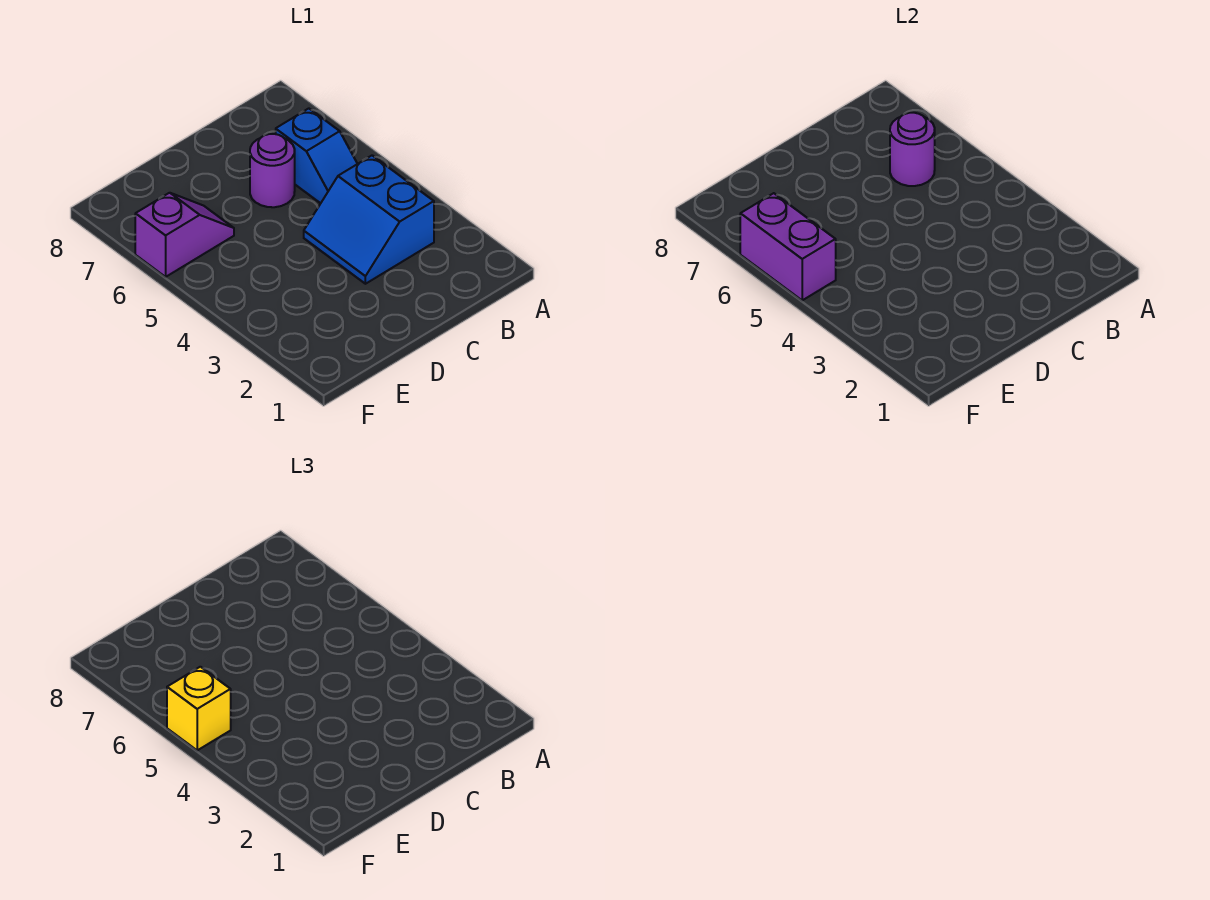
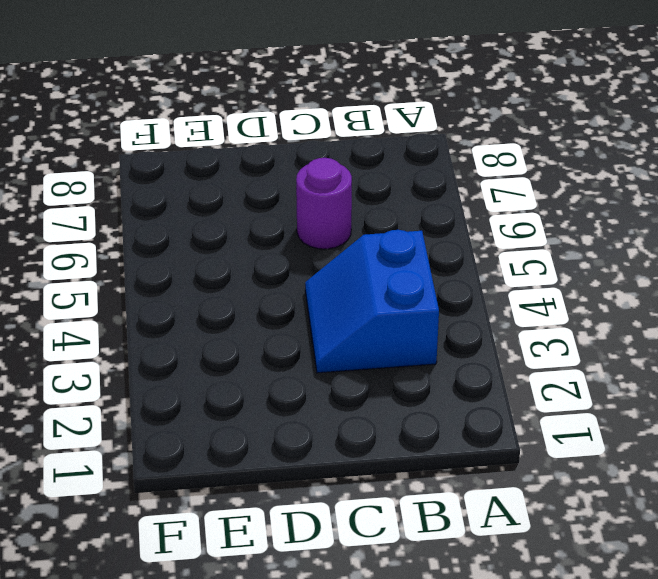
none -> blue 1x2 slope [276,108,357,203]
none -> purple 1x2 slope [135,193,234,277]

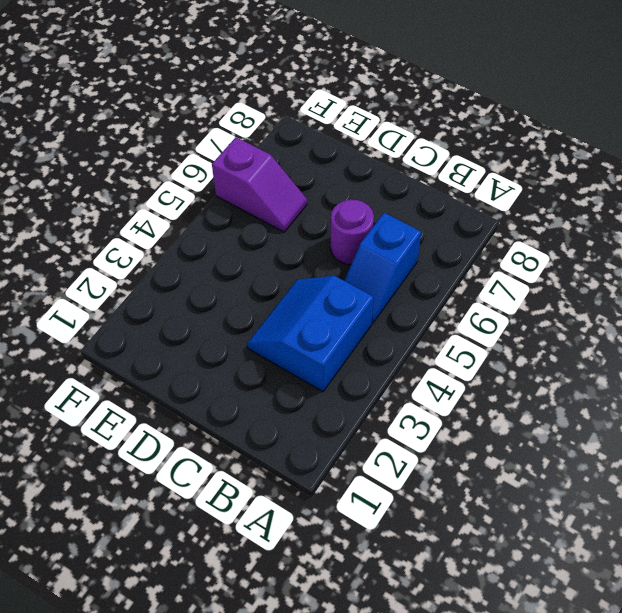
none -> purple 1x1 round brick [890,113,935,186]
none -> purple 1x2 brick [740,193,836,300]

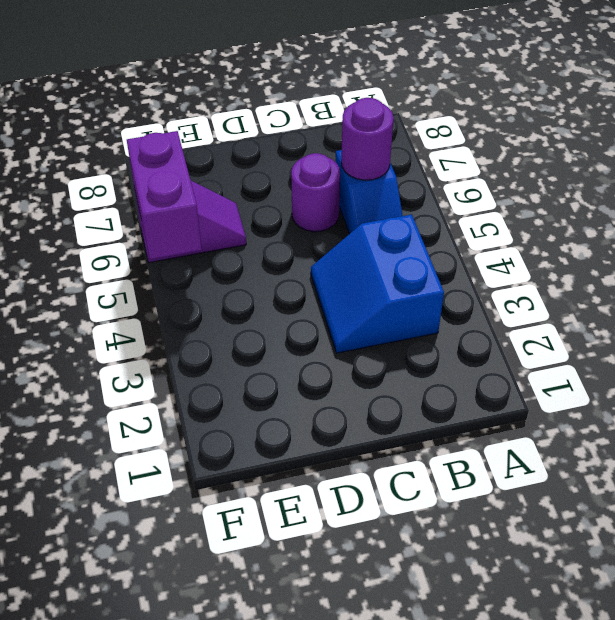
none -> yellow 1x1 brick [167,667,231,750]

